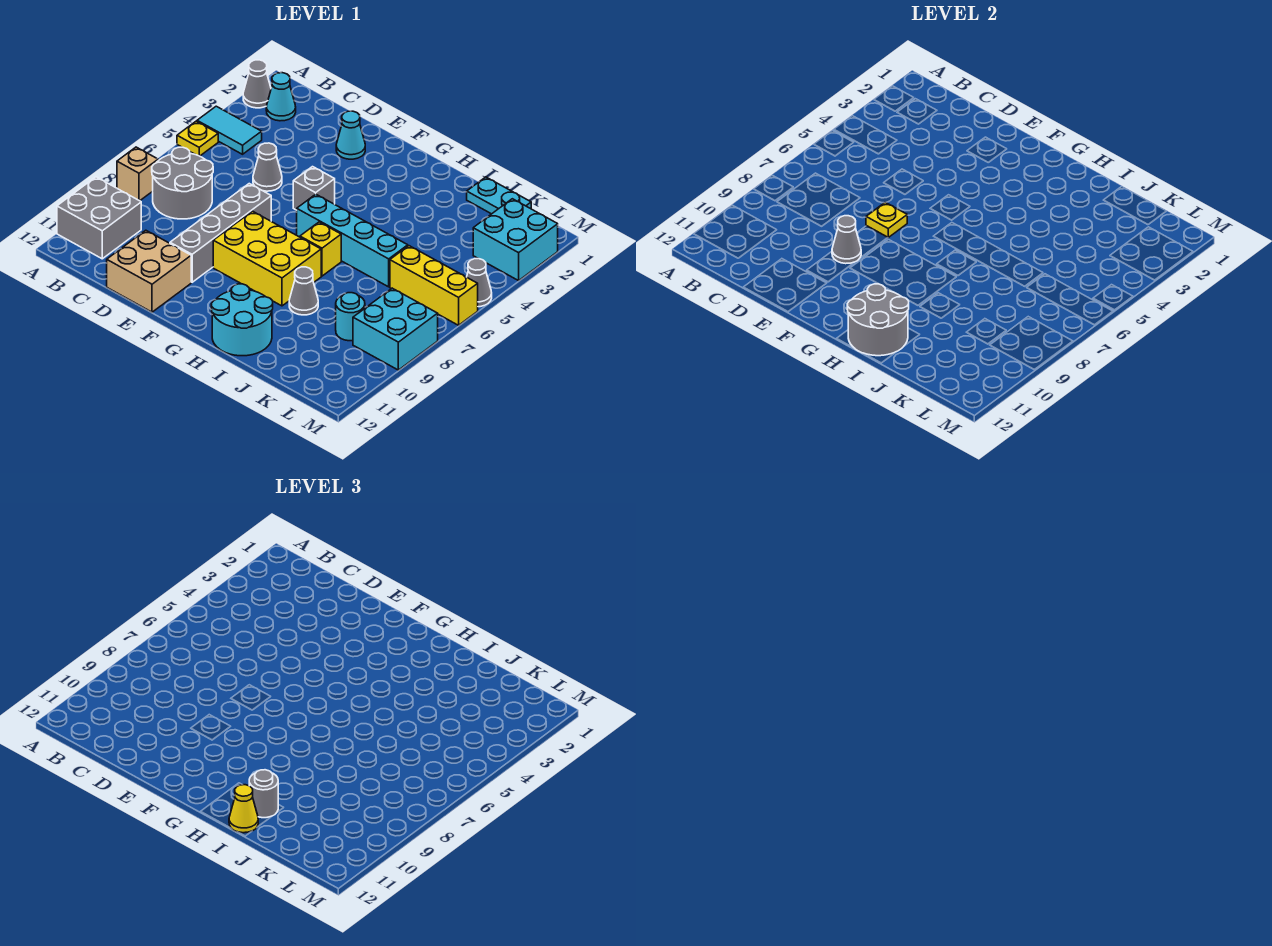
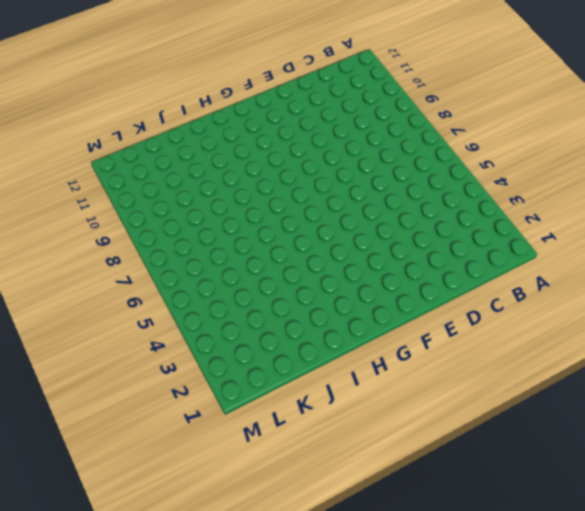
none -> grey 1x1 cone [243,60,271,108]
none -> cyan 1x2 tile [197,106,262,154]
none -> yellow 1x1 plate [177,121,218,156]

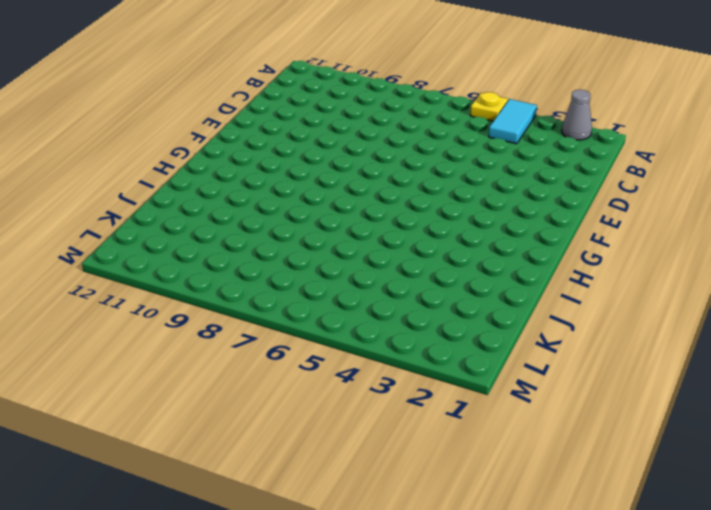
none -> tan 1x1 brick [117,147,158,201]
none -> grey 2x2 brick [57,177,141,259]
none -> cyan 1x1 cone [266,73,296,121]

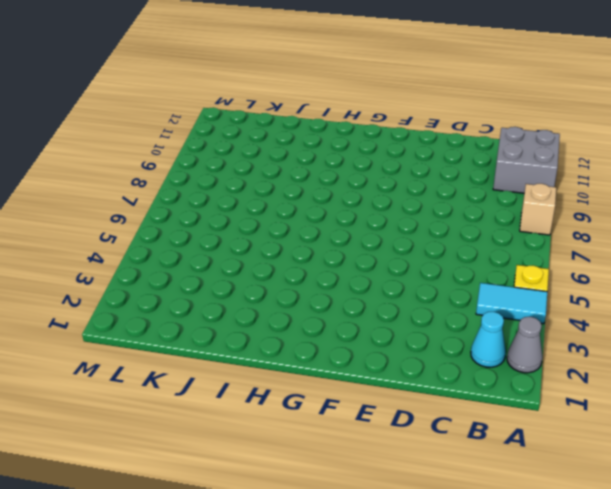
none -> grey 2x2 round brick [152,147,213,219]
none -> grey 1x1 cone [253,143,282,191]
none -> tan 2x2 brick [107,230,191,312]

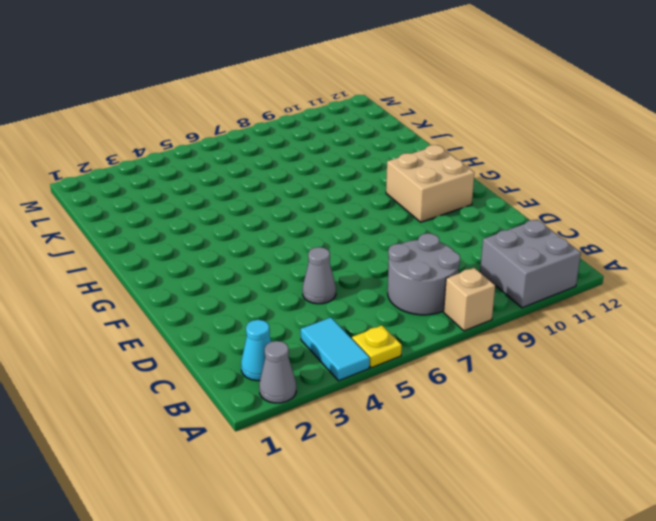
tan 2x2 brick [386,145,474,222] -> tan 2x2 brick moved to [107,230,191,312]
none -> cyan 1x1 cone [336,111,365,159]
none -> grey 1x4 brick [170,184,271,282]
none -> grey 1x1 brick [293,167,335,210]

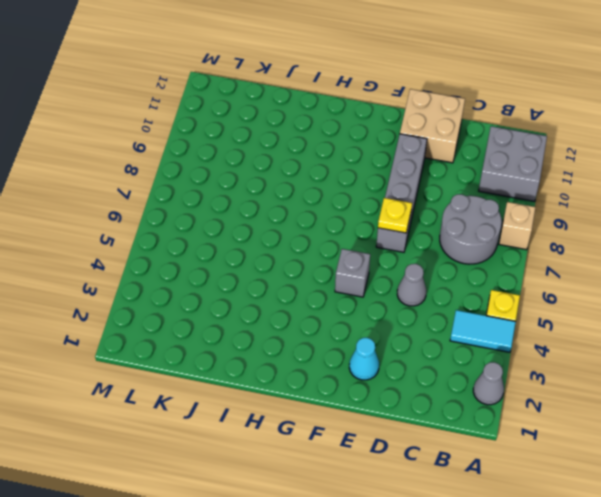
none -> cyan 1x1 cone [266,73,296,121]
none -> yellow 2x3 brick [213,211,321,306]
none -> cyan 1x4 brick [297,194,408,287]

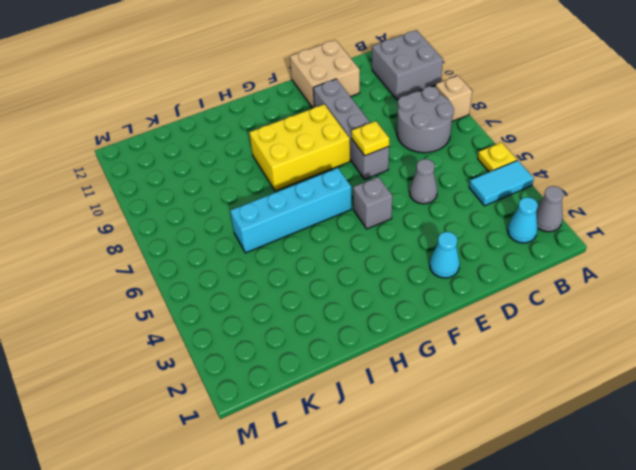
none -> yellow 1x1 brick [300,222,341,276]
none -> cyan 2x2 round brick [211,284,273,356]
none -> grey 1x1 cone [289,267,318,315]

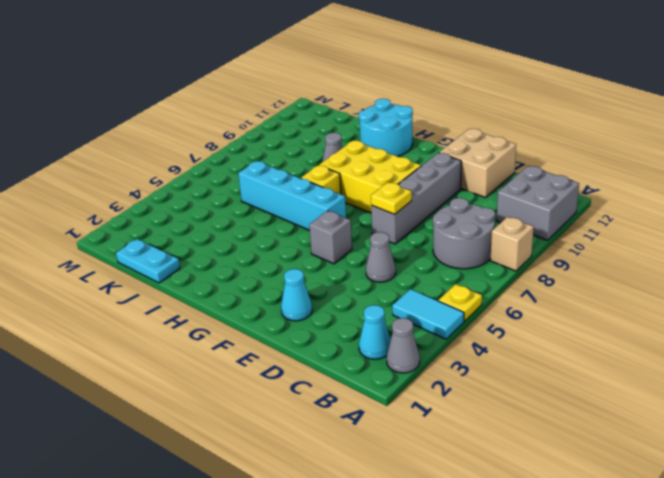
none -> yellow 1x3 brick [390,246,478,325]
none -> cyan 1x1 round brick [336,293,365,341]
none -> cyan 2x2 brick [473,199,558,281]

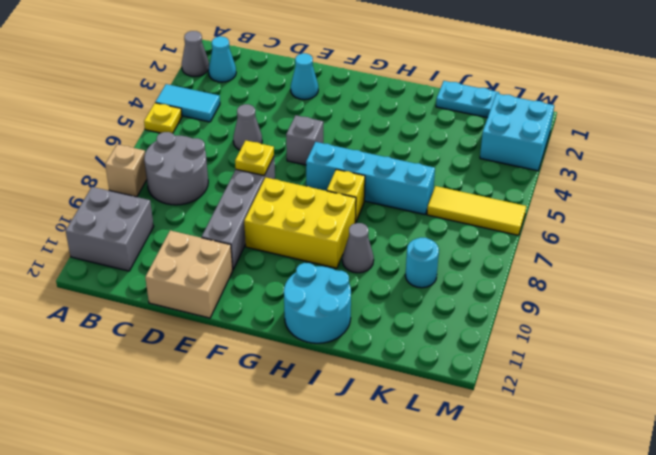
yellow 1x3 tile [427,186,526,235] -> yellow 1x3 brick [390,246,478,325]
none -> cyan 2x2 brick [353,288,438,370]
none -> grey 1x1 cone [467,259,492,307]
none -> grey 1x1 cone [832,216,861,264]

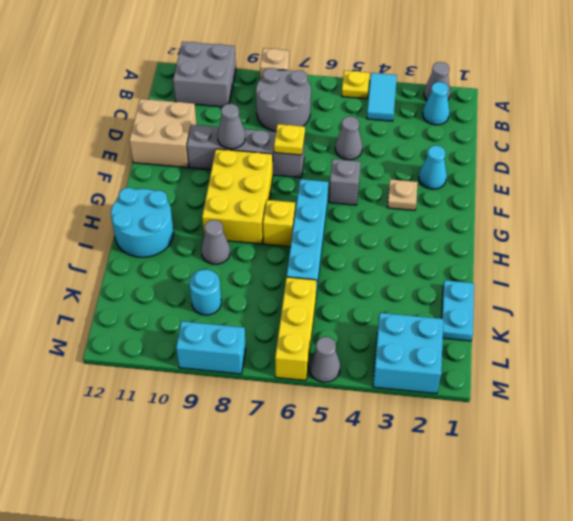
tan 1x1 plate [387,179,418,210] -> none
cyan 1x2 brick [176,321,246,374] -> cyan 2x2 brick [353,288,438,370]
none -> grey 2x2 round brick [847,284,909,356]
none -> grey 1x1 round brick [249,770,278,818]
none -> yellow 1x1 cone [229,785,258,833]

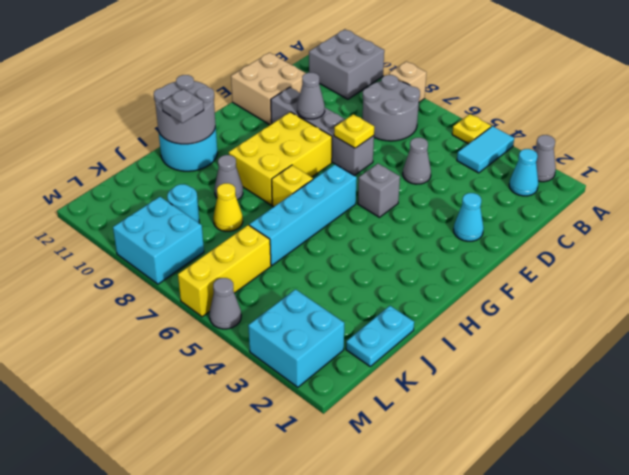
grey 1x1 plate [162,89,204,123] -> grey 1x1 round brick [249,770,278,818]
yellow 1x1 cone [213,183,243,231] -> yellow 1x1 cone moved to [229,785,258,833]

